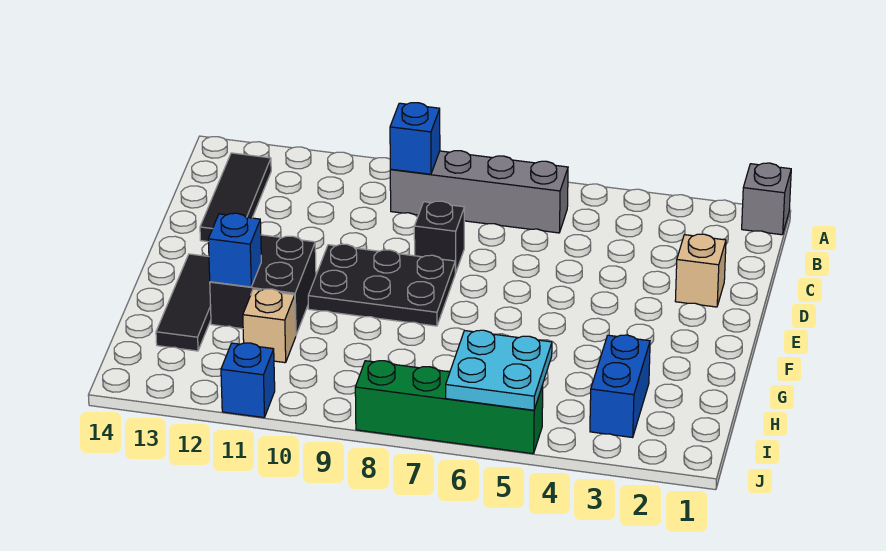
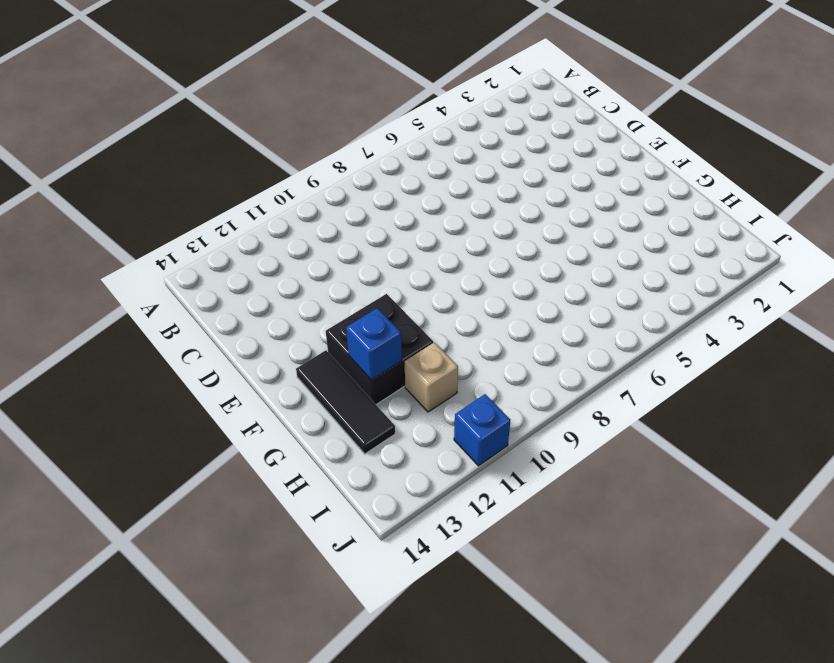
none -> grey 1x1 brick [742,163,791,235]
none -> grey 1x4 brick [390,151,568,233]
none -> black 1x3 tile [200,153,271,242]

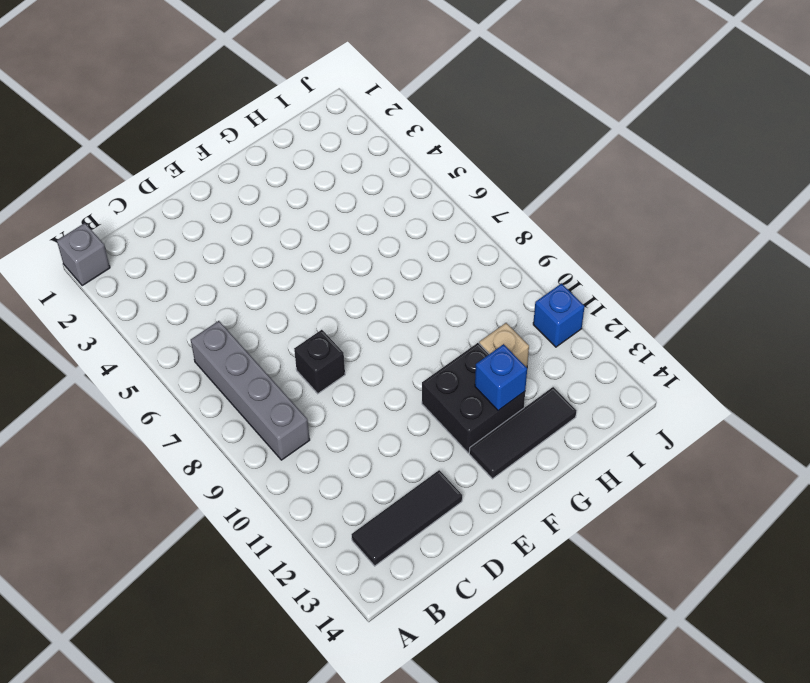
none -> tan 1x1 brick [675,234,726,307]
none -> black 2x3 plate [308,244,455,326]
none -> blue 1x2 brick [590,335,650,437]

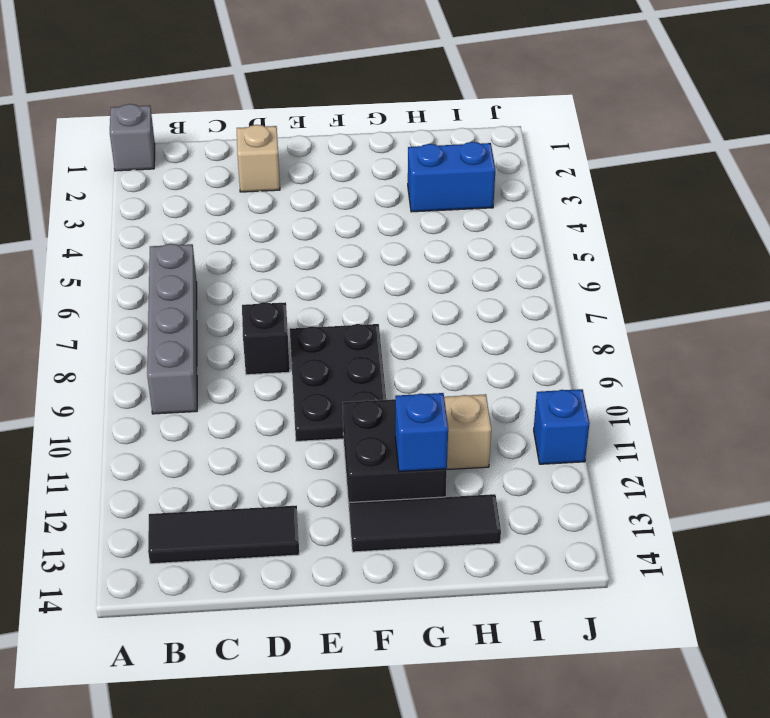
none -> green 1x4 brick [355,361,543,454]
none -> blue 1x1 brick [390,103,440,174]
none -> cyan 2x2 plate [446,330,552,410]

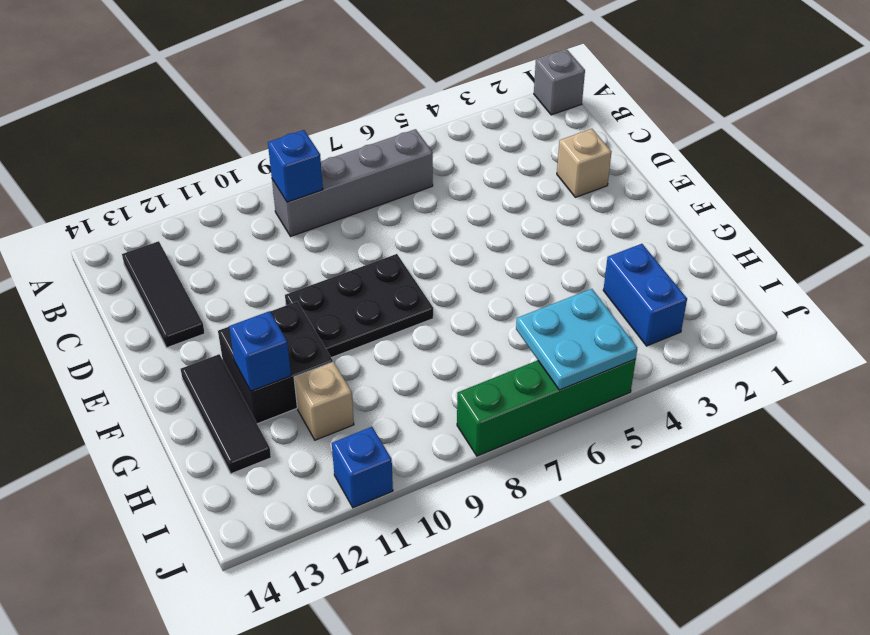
none -> black 1x1 brick [414,201,465,273]

